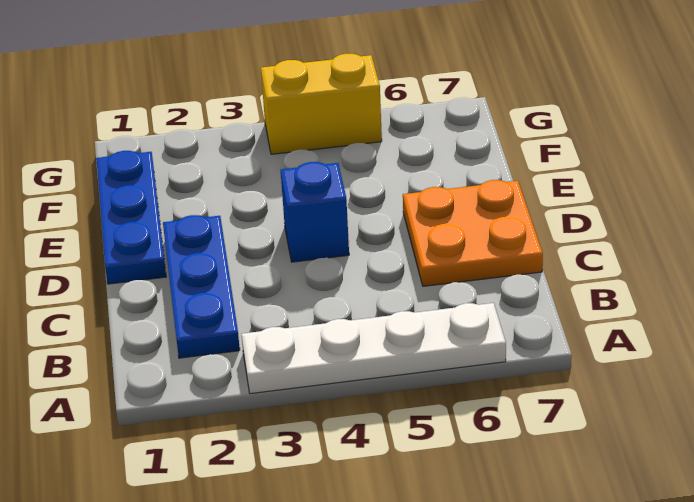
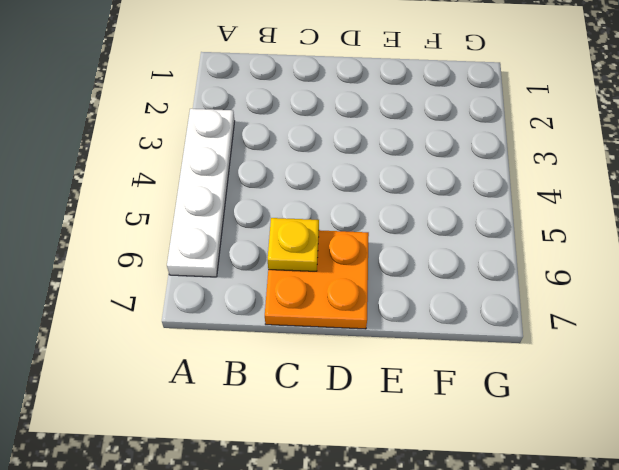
yellow 1x1 plate [268,218,319,271] -> none
none -> blue 1x3 plate [163,215,240,358]
none -> blue 1x3 plate [96,151,166,284]

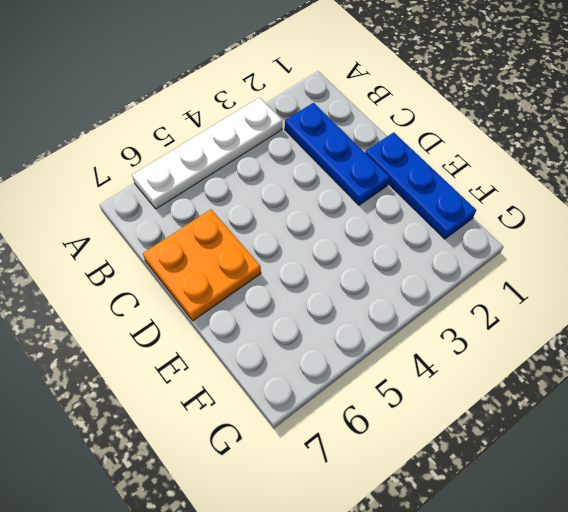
none -> blue 1x1 brick [281,162,349,262]
none -> yellow 1x2 brick [261,54,382,154]

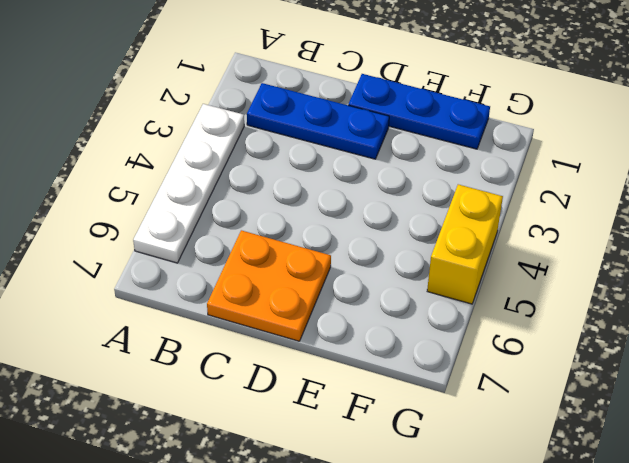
none -> blue 1x1 brick [281,162,349,262]

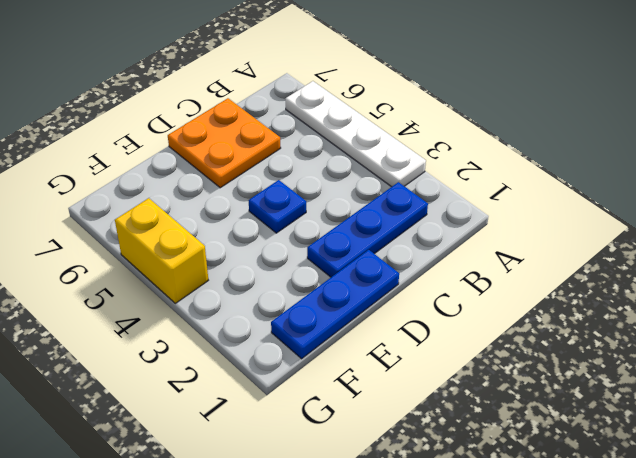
blue 1x1 plate [249,180,306,233] -> blue 1x1 brick [281,162,349,262]

